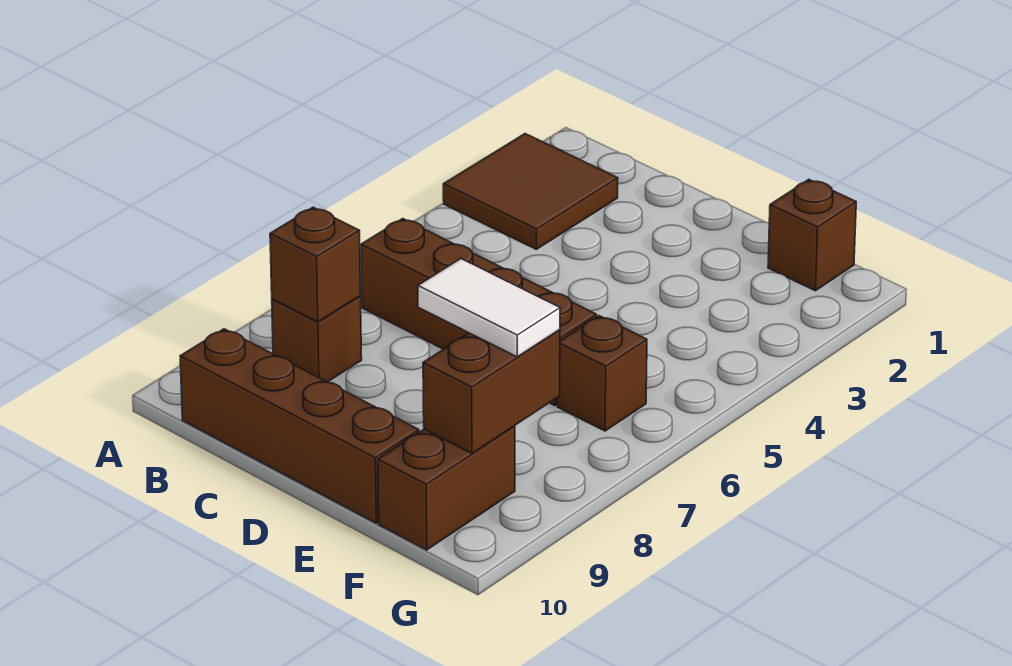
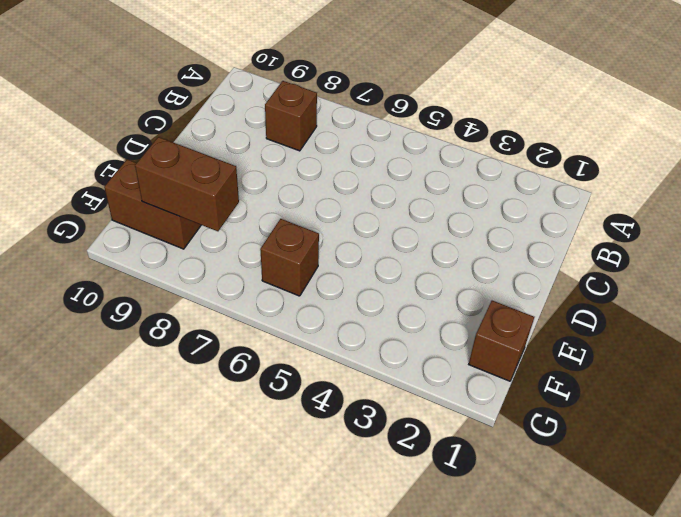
none -> brown 2x2 tile [443,134,618,249]
none -> brown 1x4 brick [361,219,597,406]

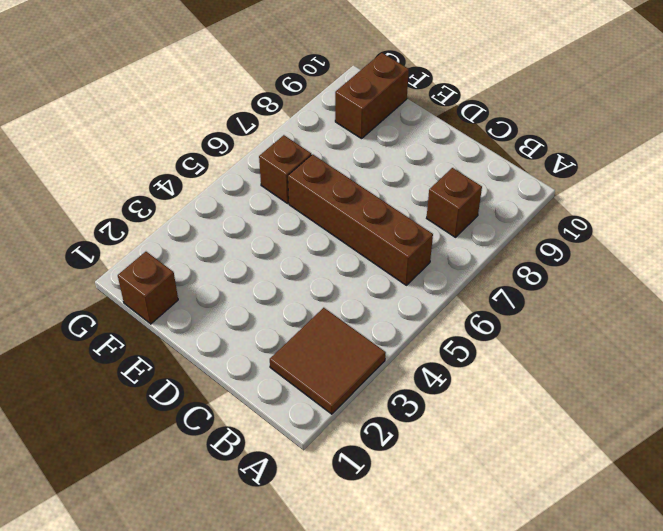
none -> brown 1x4 brick [180,329,419,523]
none -> brown 1x1 brick [270,207,361,322]

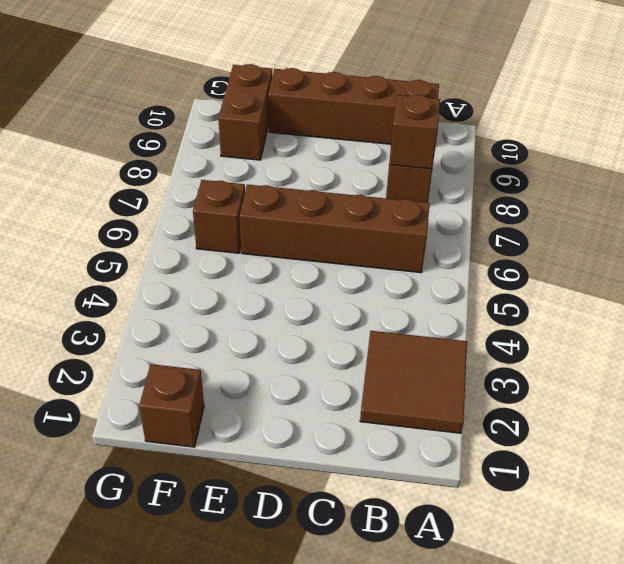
none -> brown 1x2 brick [423,330,560,453]
none -> white 1x2 tile [418,259,560,357]

